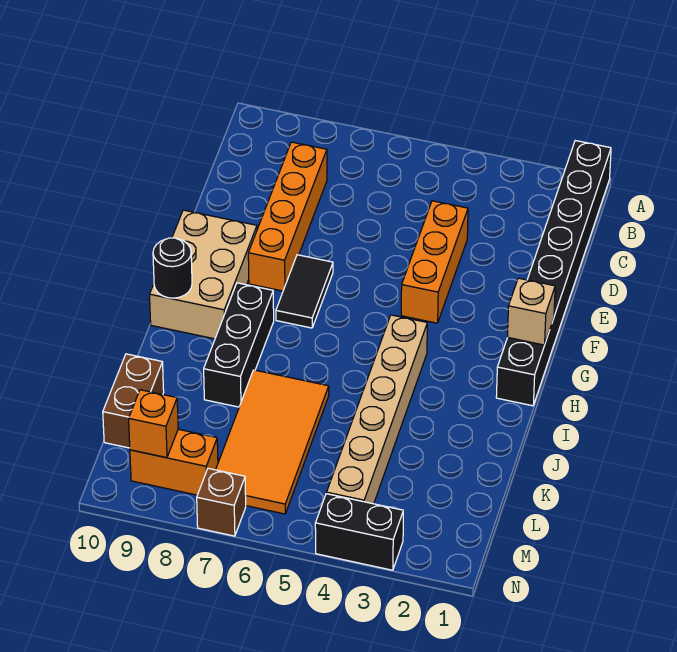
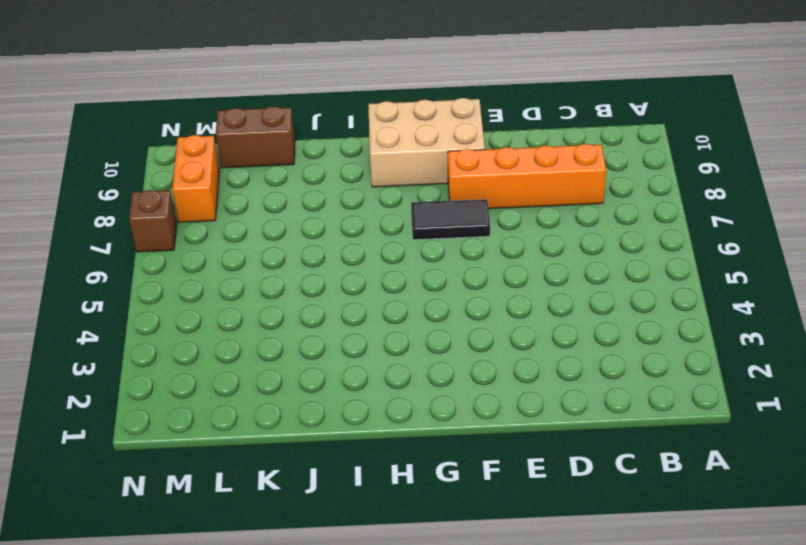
none -> black 1x8 brick [496,141,611,406]
none -> orange 1x3 brick [401,201,468,323]
none -> tan 1x6 brick [327,315,427,504]

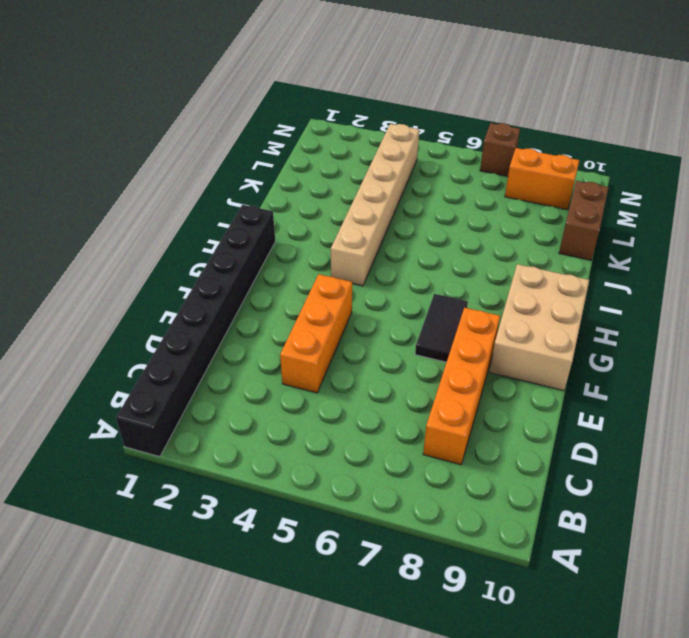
none -> black 1x3 brick [204,283,274,407]
none -> orange 2x4 tile [216,370,329,514]
none -> black 1x2 brick [315,494,403,570]

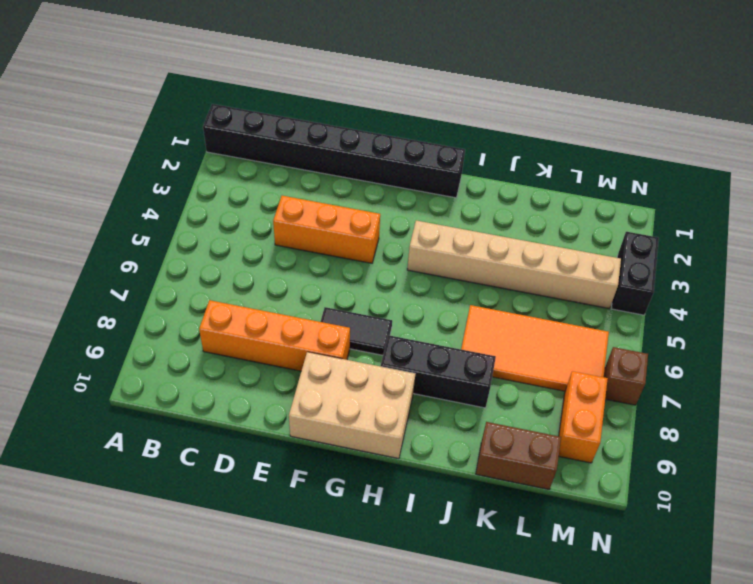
none -> tan 1x1 brick [508,278,555,345]
none -> black 1x1 round brick [153,238,192,298]
none -> orange 1x1 brick [129,390,178,458]

